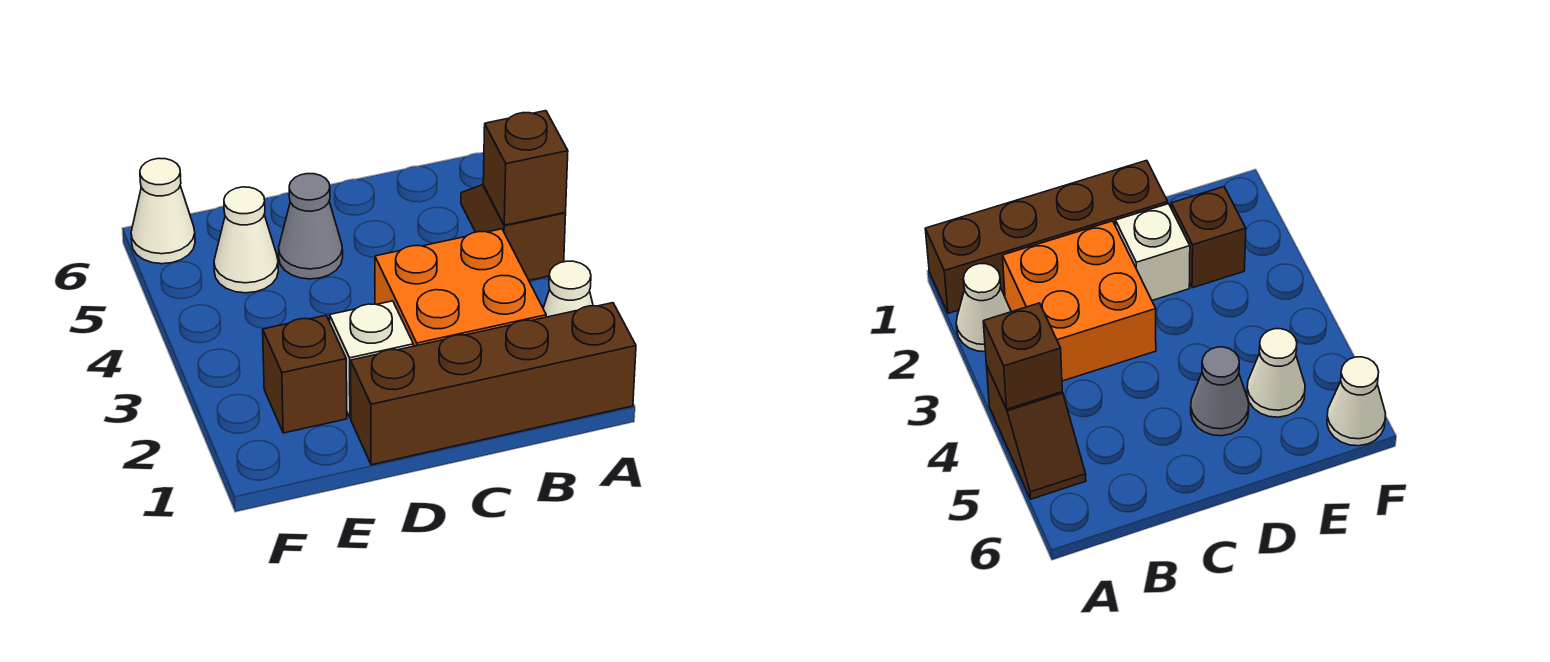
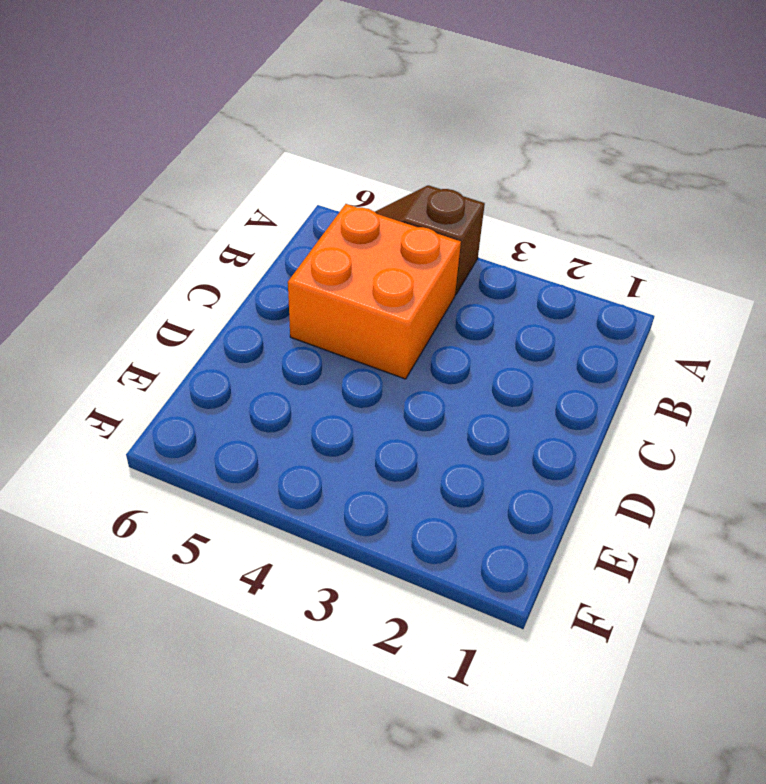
orange 2x2 brick [288,204,461,379] -> orange 2x2 brick moved to [375,229,546,346]
none -> brown 1x4 brick [351,303,636,465]
none -> white 1x1 cone [543,261,593,317]

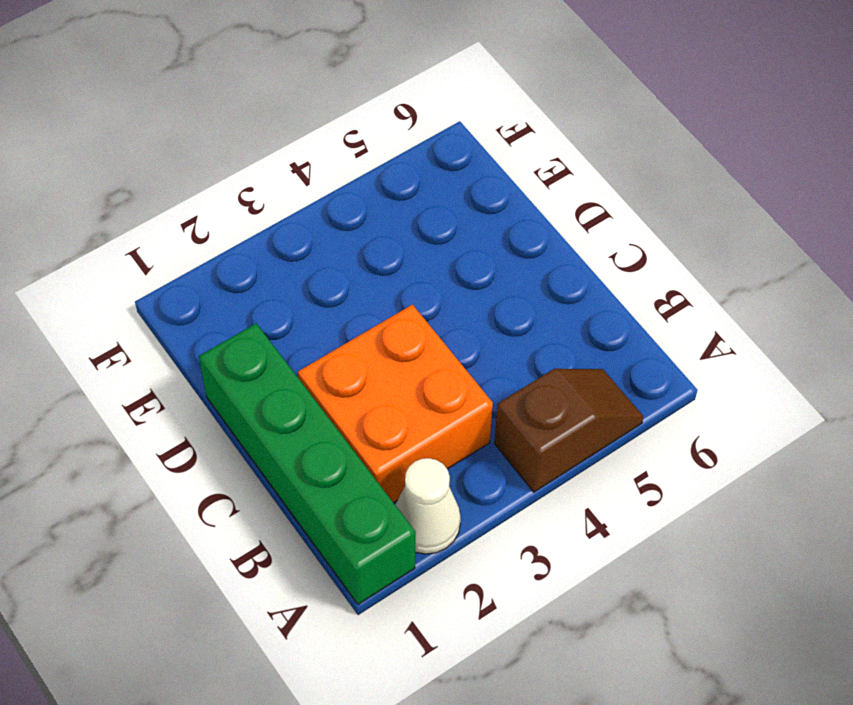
green 1x4 brick [199,323,415,604] -> brown 1x4 brick [351,303,636,465]
none -> white 1x1 brick [330,301,413,418]
none -> grey 1x1 cone [279,174,343,279]

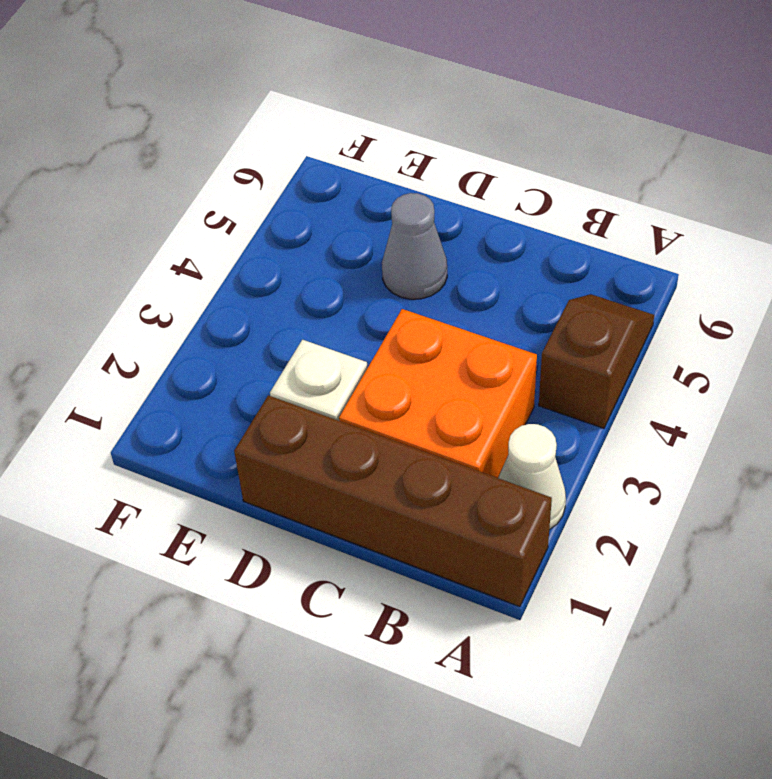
none -> brown 1x1 brick [263,315,347,433]
none -> white 1x1 cone [214,187,278,293]

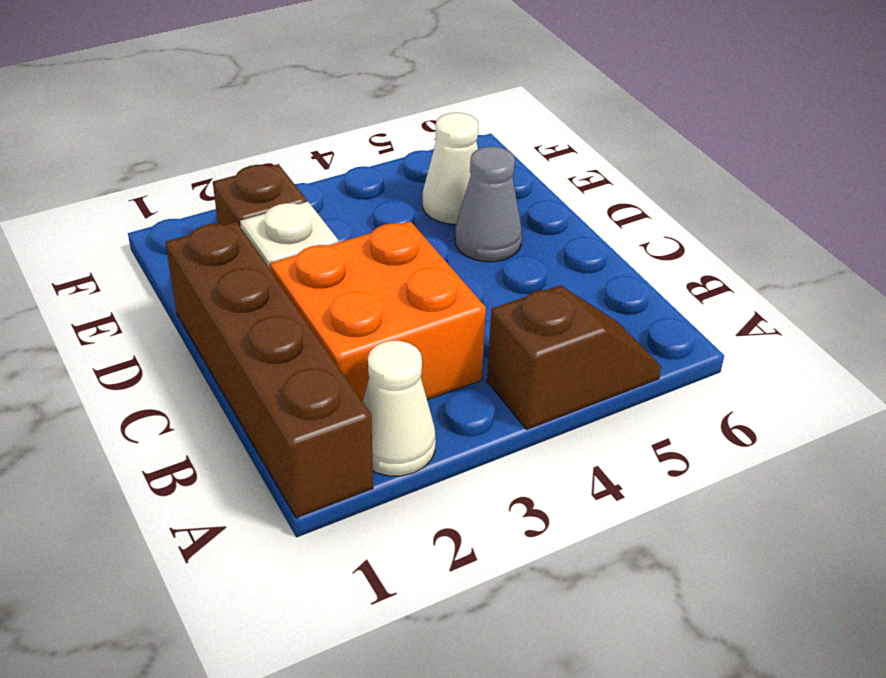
none -> white 1x1 cone [131,158,195,264]
none -> brown 1x1 brick [483,111,568,225]

